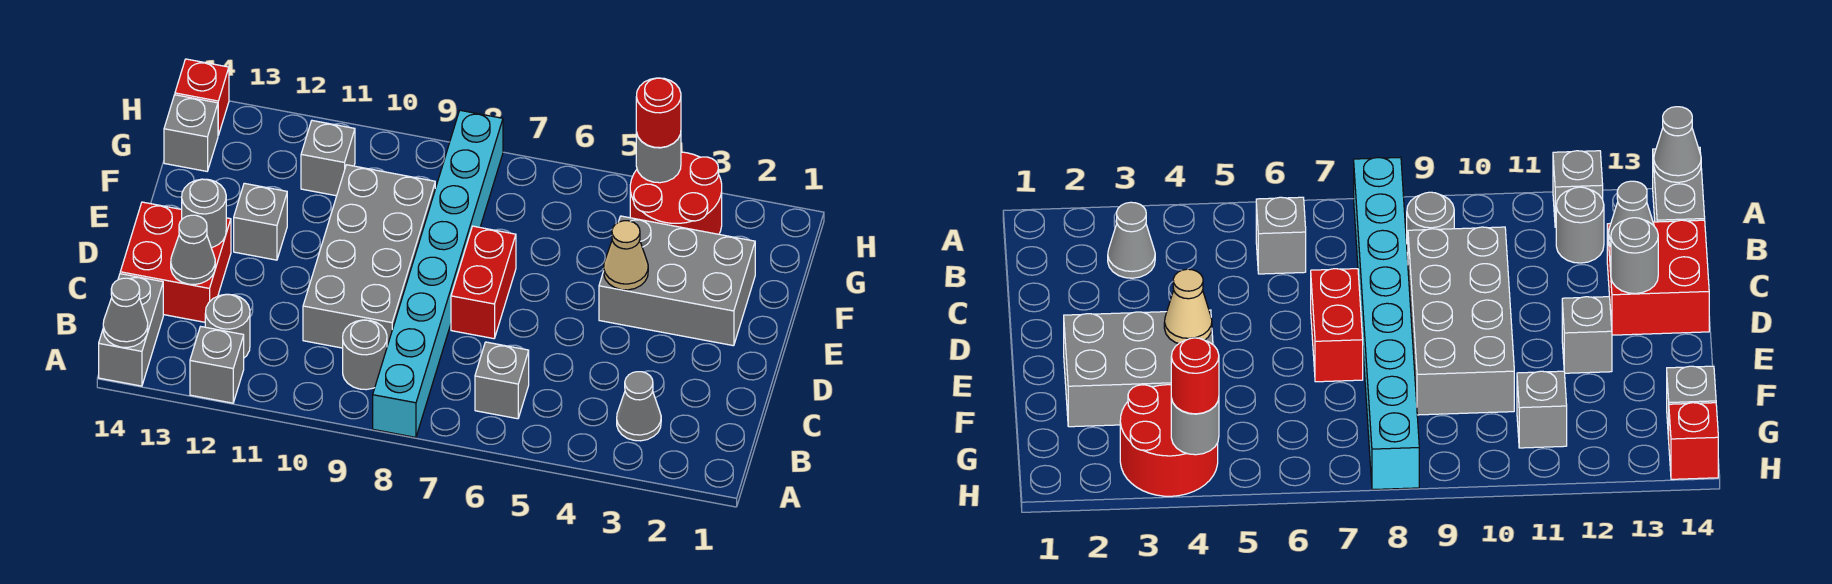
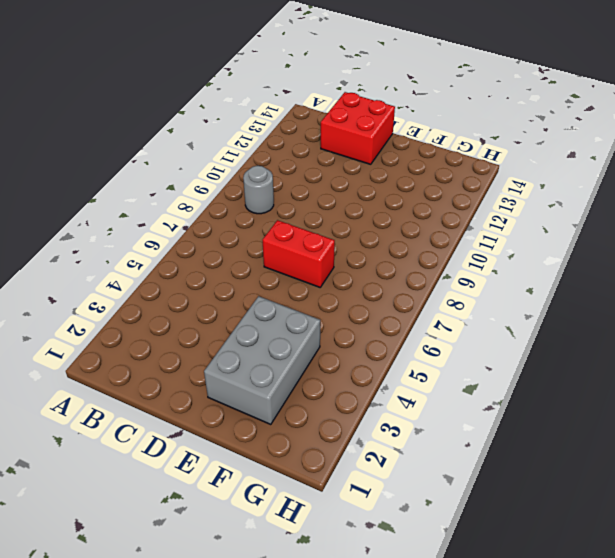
none -> cyan 1x8 brick [373,110,503,437]
none -> grey 1x1 brick [190,327,244,403]
none -> grey 1x2 brick [99,274,163,386]

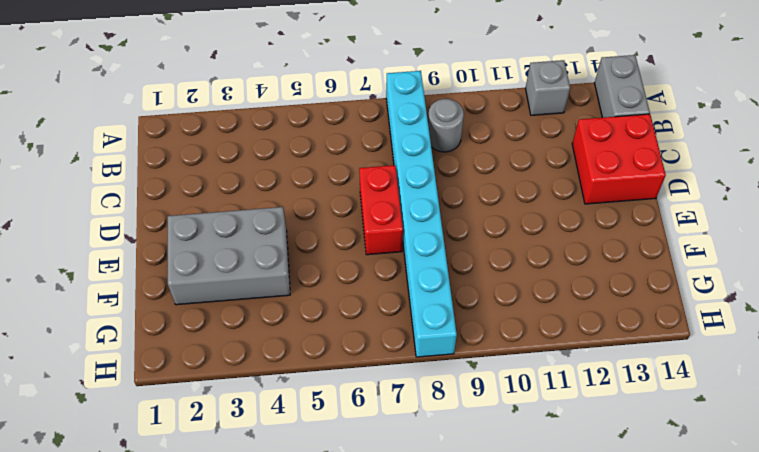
none -> grey 1x1 cone [617,372,661,441]
none -> grey 1x1 brick [475,342,529,419]
none -> grey 1x1 round brick [205,294,250,358]

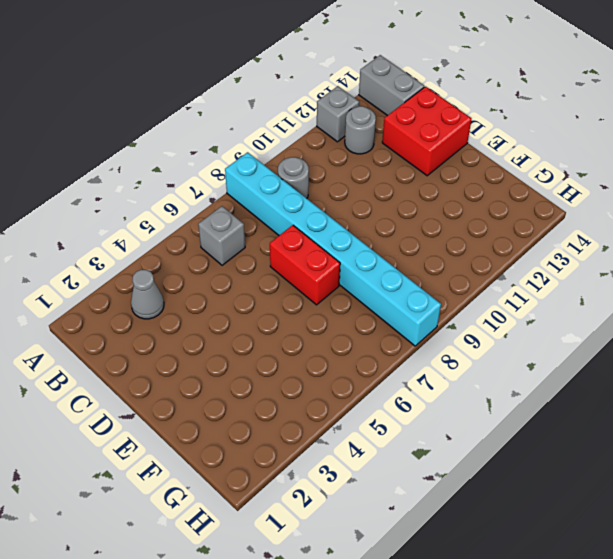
none -> grey 2x4 brick [303,165,435,348]
none -> grey 2x3 brick [599,216,755,346]
none -> grey 1x1 brick [234,183,287,260]

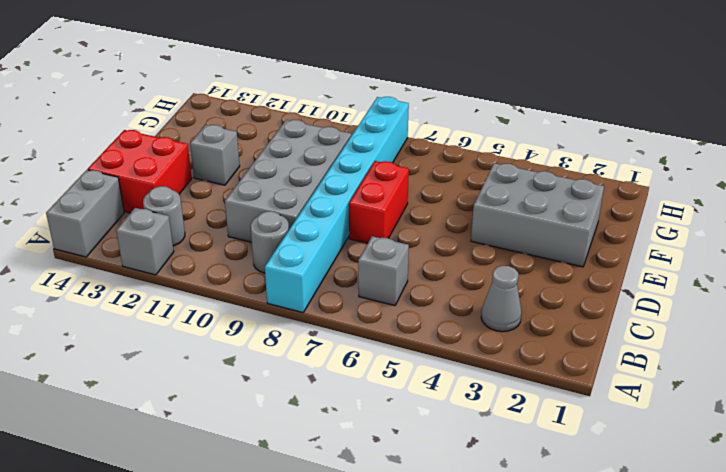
none -> red 2x2 round brick [630,152,722,234]
none -> grey 1x1 brick [301,121,355,196]
none -> grey 1x1 brick [164,95,218,171]

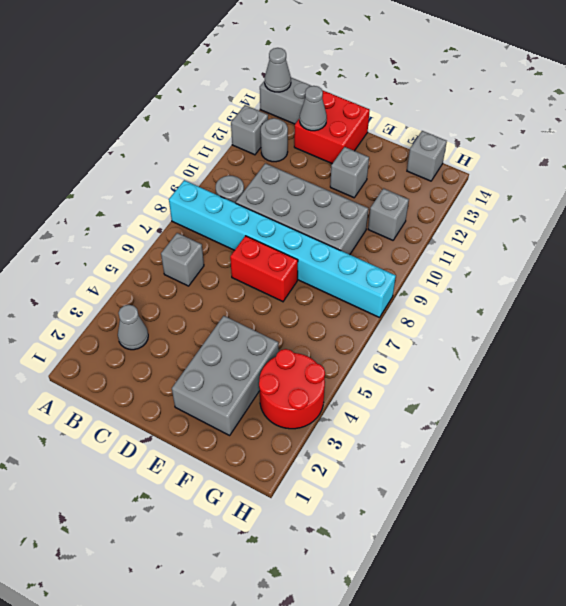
none -> red 1x1 brick [175,59,229,135]
none -> grey 1x1 round brick [182,179,226,248]
none -> tan 1x1 cone [604,221,648,290]

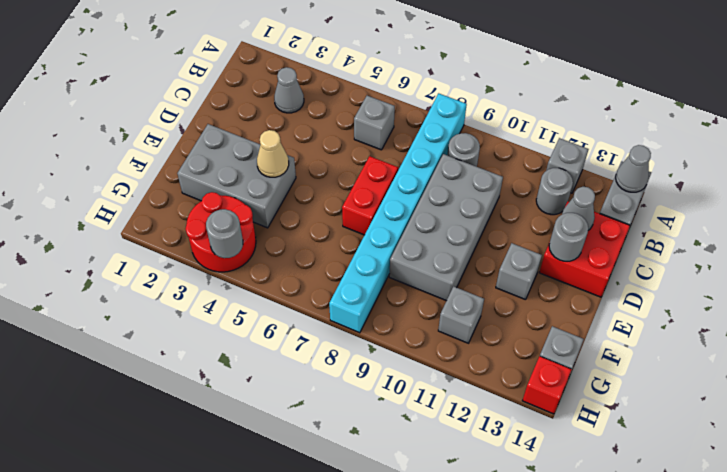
none -> red 1x1 round brick [636,78,681,148]

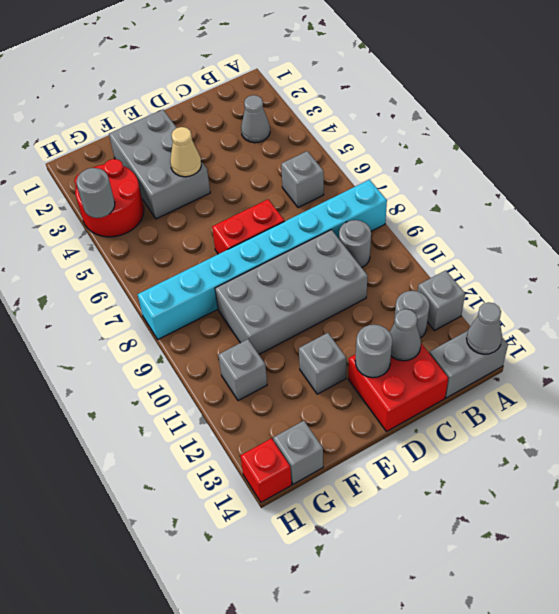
none -> red 1x1 round brick [636,78,681,148]

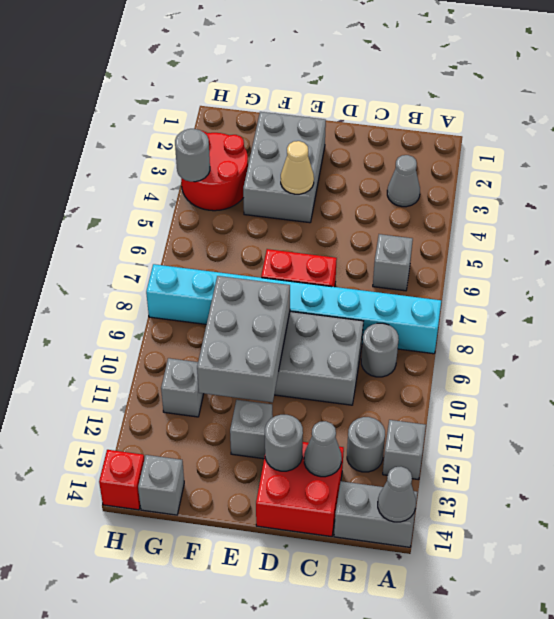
grey 2x3 brick [197,276,290,402] -> none
none -> red 1x1 round brick [636,78,681,148]

